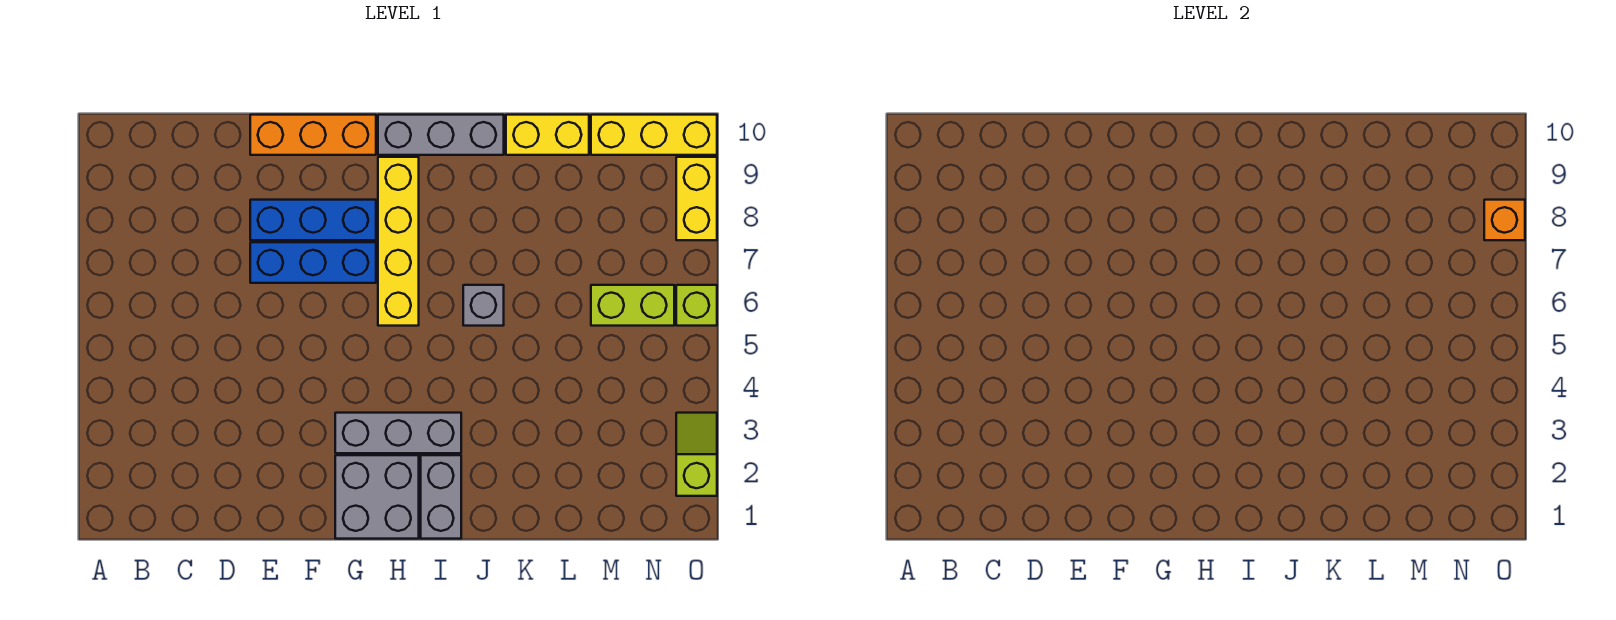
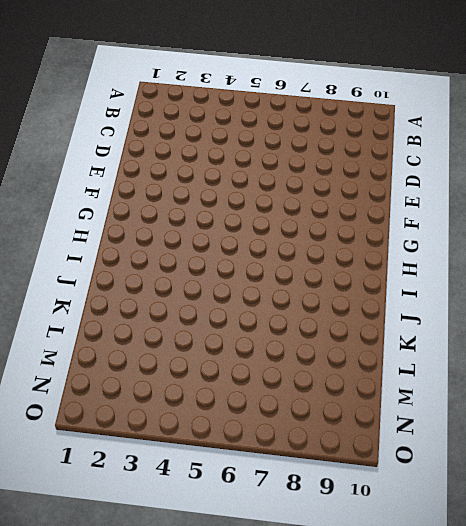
none -> blue 1x3 brick [250,242,376,283]
none -> blue 1x3 brick [250,200,376,240]
none -> orange 1x3 brick [250,115,376,155]

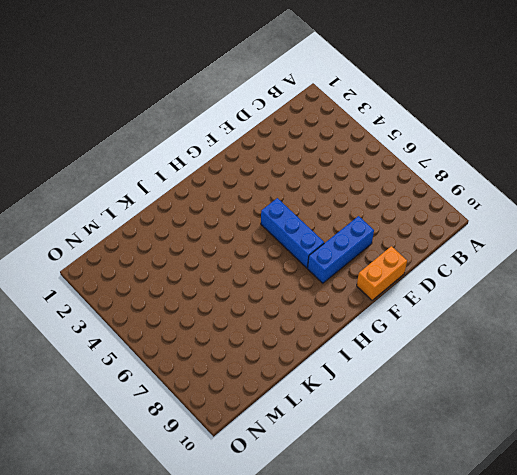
orange 1x2 brick [357,246,407,300] -> orange 1x3 brick [250,115,376,155]
blue 1x3 brick [261,198,324,268] -> blue 1x3 brick turned to [250,242,376,283]
none -> grey 2x2 brick [335,455,419,539]
none -> grey 1x3 brick [335,413,461,453]
none -> yellow 1x4 brick [378,157,419,326]

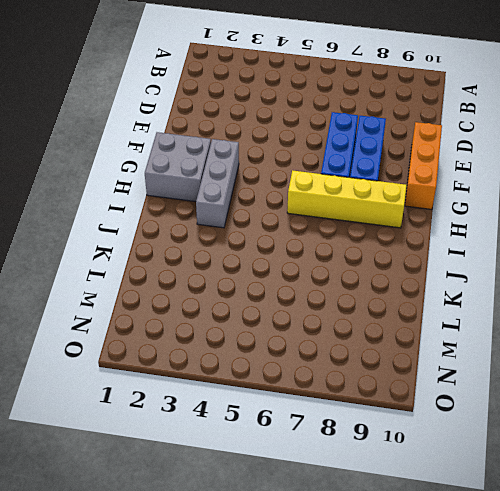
none -> grey 1x3 brick [378,115,504,155]
none -> grey 1x2 brick [421,455,461,539]
none -> grey 1x1 brick [463,285,504,326]

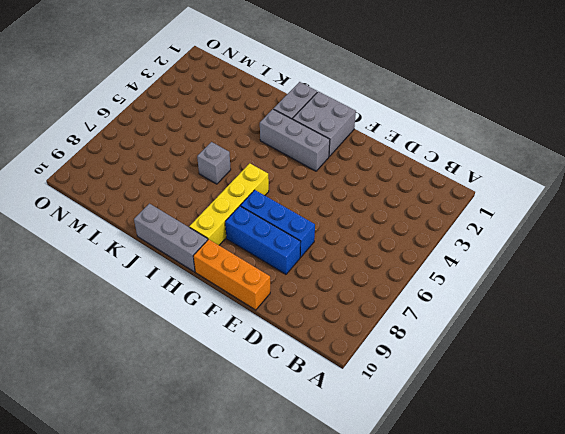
none -> yellow 1x2 brick [506,115,589,155]
none -> lime 1x2 brick [591,285,674,326]
none -> yellow 1x3 brick [591,115,717,155]

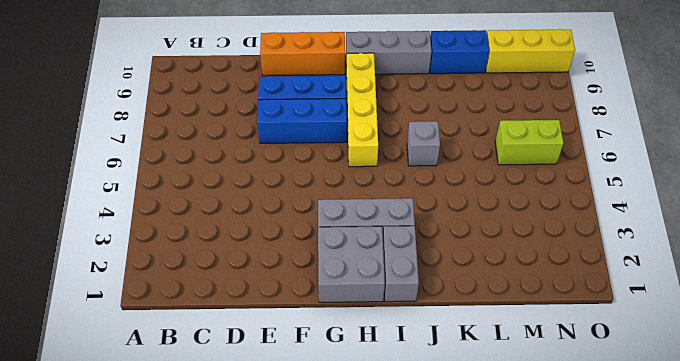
blue 1x2 brick [430,30,489,74] -> yellow 1x2 brick [506,115,589,155]
none -> lime 1x2 slope [676,413,717,496]
none -> lime 1x1 brick [676,285,717,326]
none -> yellow 1x2 brick [676,157,717,240]

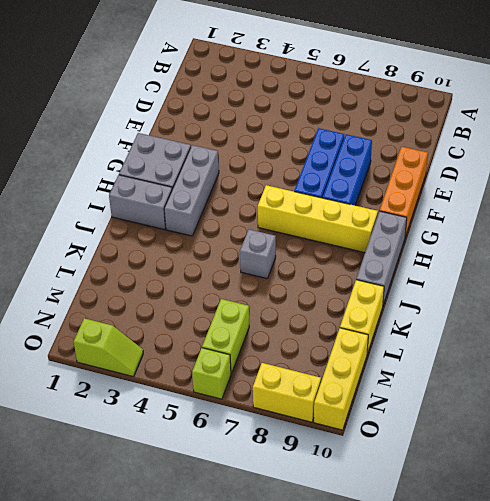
none -> orange 1x1 brick [1484,200,1525,240]

